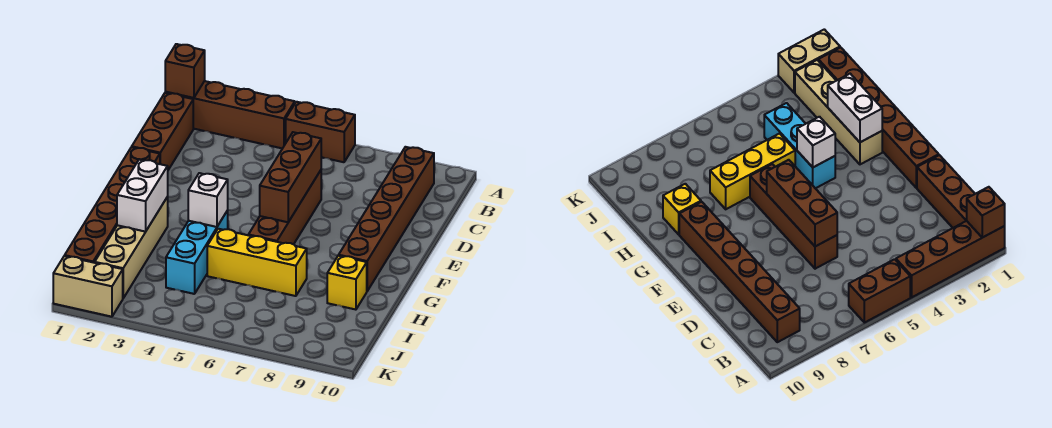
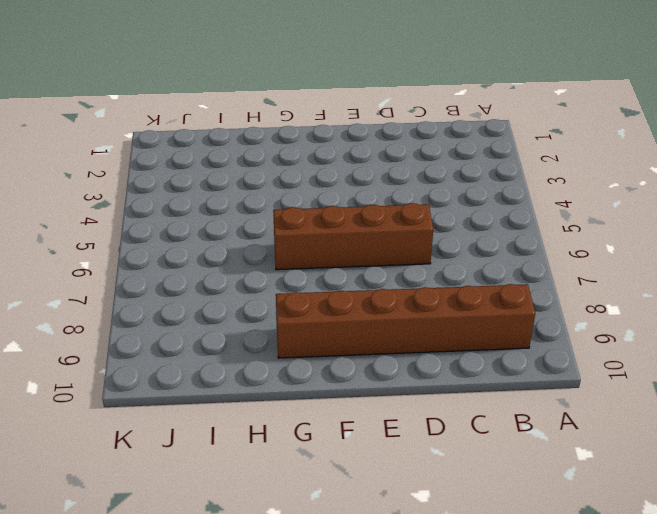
none -> brown 1x4 brick [165,81,295,148]
none -> brown 1x2 brick [286,102,355,162]
none -> brown 1x3 brick [132,93,193,170]

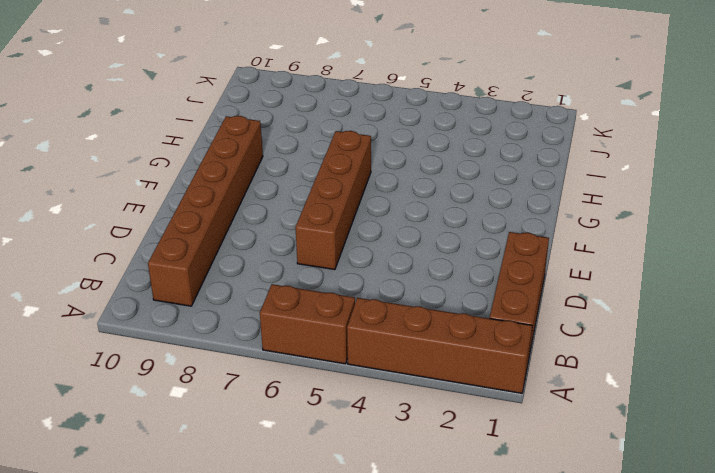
none -> brown 1x6 brick [65,147,160,263]
none -> tan 1x4 brick [95,197,168,298]
none -> cyan 1x3 brick [166,211,228,294]

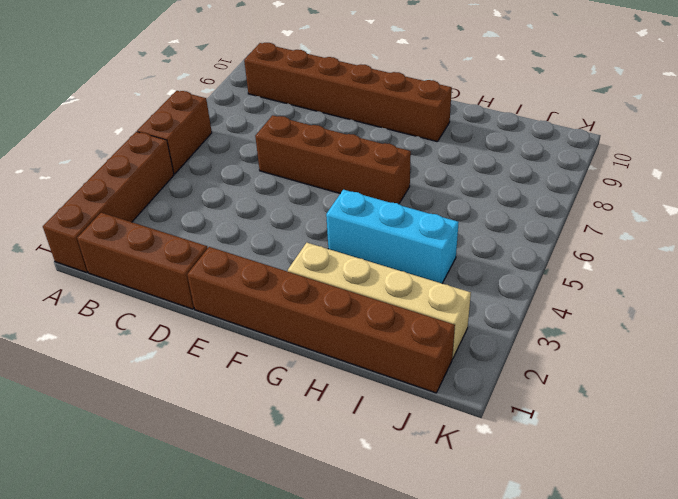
none -> yellow 1x3 brick [207,229,307,296]
none -> yellow 1x1 brick [327,255,367,310]
none -> tan 1x2 brick [53,256,123,317]

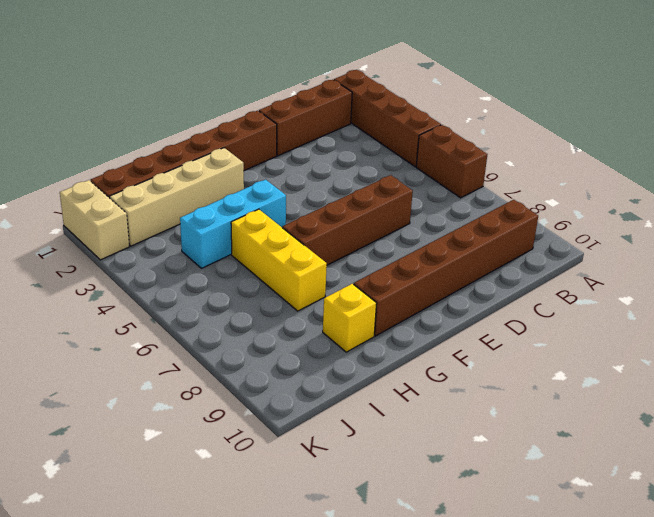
none -> brown 1x1 brick [165,44,205,98]
none -> brown 1x3 brick [260,132,321,222]
none -> white 1x2 brick [117,160,168,232]

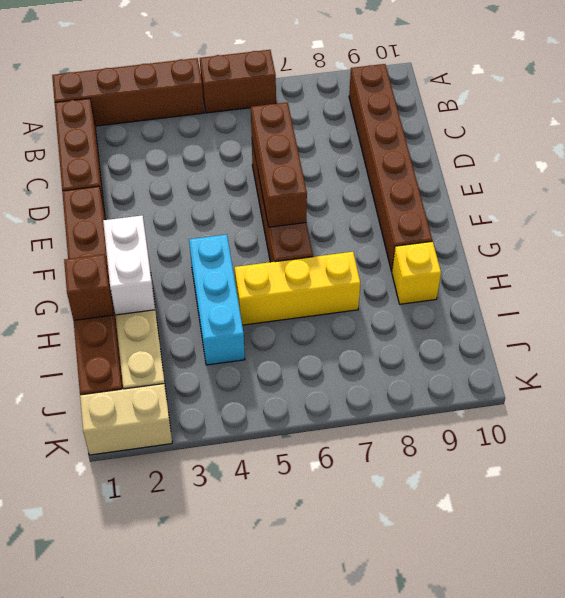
brown 1x1 brick [64,254,113,320] -> brown 1x1 brick moved to [165,44,205,98]
none -> white 1x1 brick [188,173,228,227]

